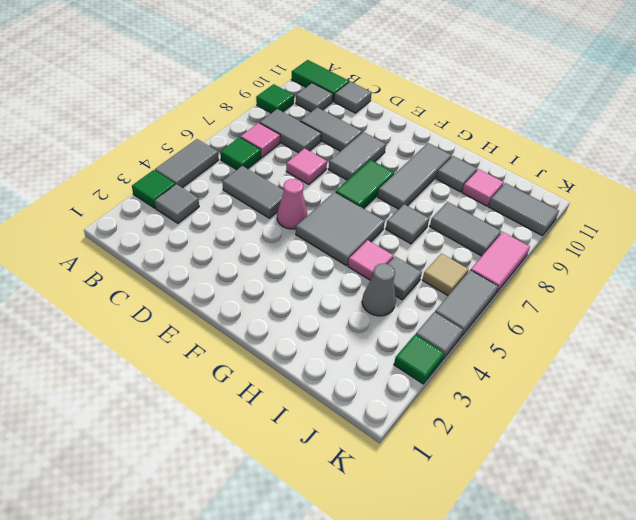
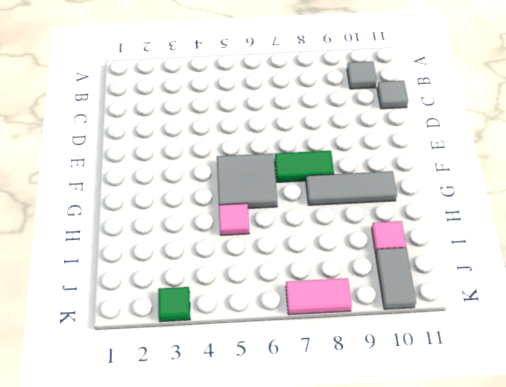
none -> green 1x1 tile [132,170,175,208]
none -> grey 1x2 tile [155,139,219,188]
none -> green 1x1 tile [256,84,294,113]
none -> green 1x2 tile [291,60,349,101]

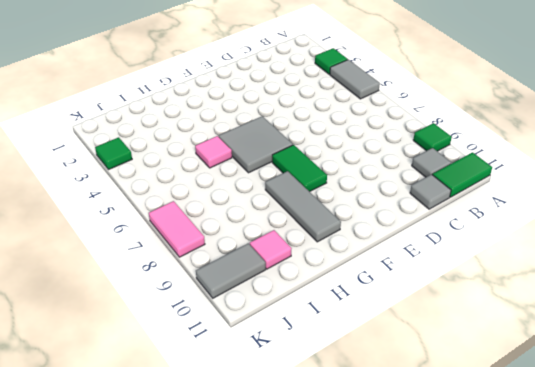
none -> grey 1x1 tile [155,184,199,223]
none -> green 1x1 tile [220,137,261,170]
none -> pink 1x1 tile [240,123,280,157]
none -> grey 1x2 tile [260,109,321,153]

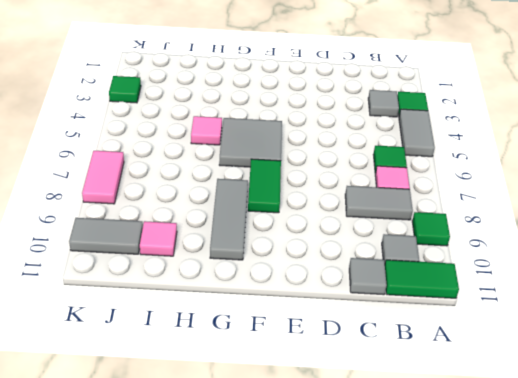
none -> grey 1x2 tile [222,166,284,218]
none -> grey 1x2 tile [300,107,362,151]
none -> pink 1x1 tile [286,148,327,185]
none -> pink 1x1 cone [277,179,307,229]

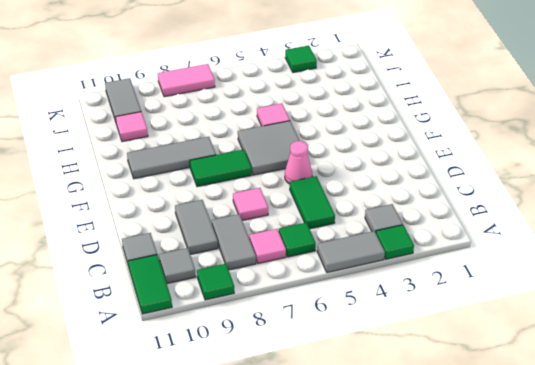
green 1x2 tile [290,176,335,229] -> grey 1x2 tile [222,166,284,218]
none -> grey 1x2 tile [329,132,386,180]
none -> grey 1x1 tile [386,204,429,244]
none -> grey 1x1 tile [436,156,477,192]
none -> grey 1x1 cone [362,264,396,316]

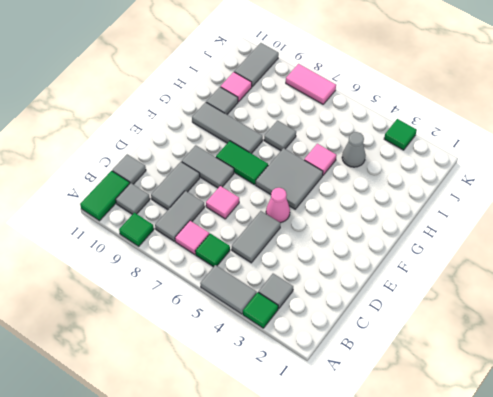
none -> grey 1x1 tile [388,256,422,300]
none -> grey 1x2 tile [430,202,501,256]
none -> tan 1x1 tile [422,253,469,295]
none -> grey 1x1 tile [416,312,463,359]

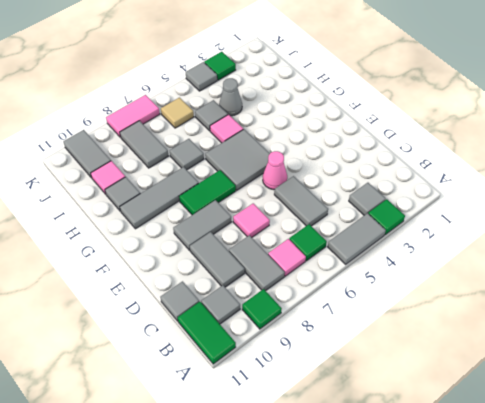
none -> grey 1x2 tile [435,270,498,336]

